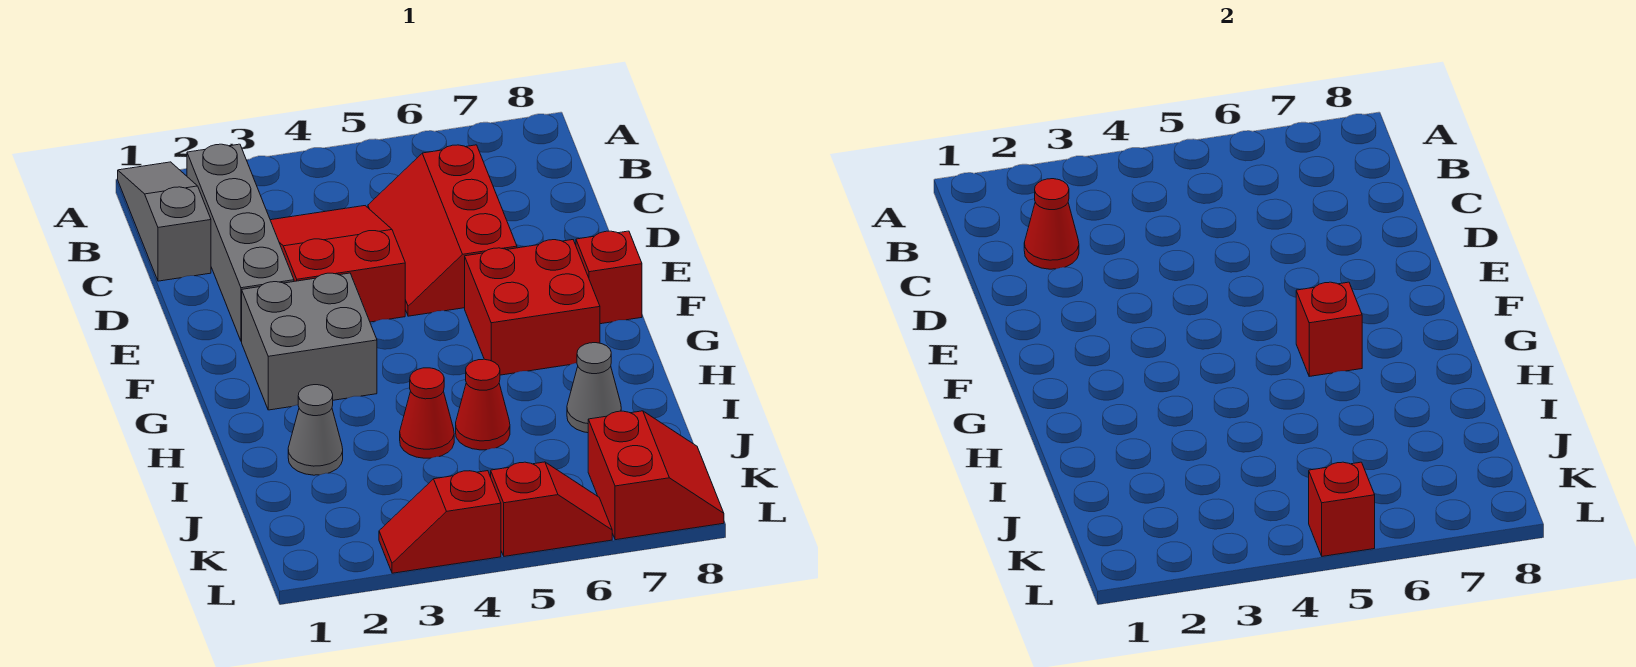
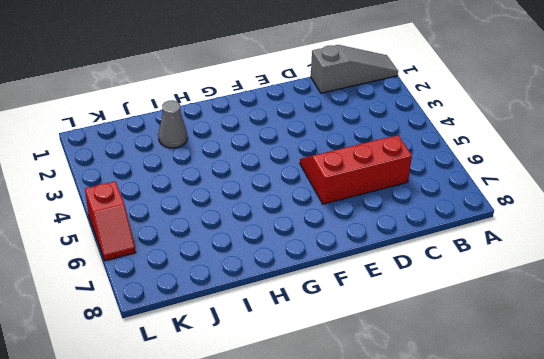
none -> grey 1x4 brick [187,144,294,341]
none -> red 2x3 slope [270,206,405,322]
none -> grey 2x2 brick [242,273,377,410]

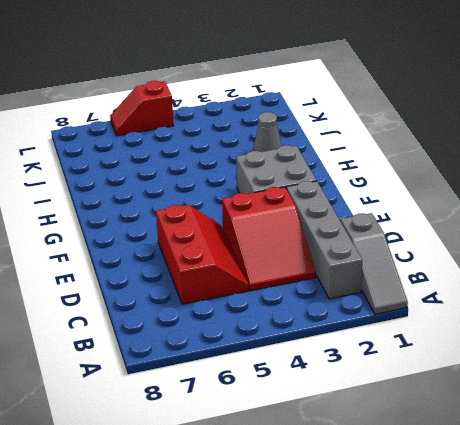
none -> red 2x2 brick [465,240,600,375]
none -> red 1x1 brick [576,231,642,324]
none -> red 1x1 cone [400,368,454,458]

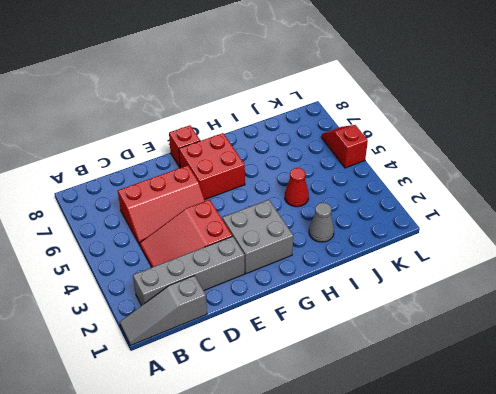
none -> red 1x1 cone [456,359,510,450]
none -> grey 1x1 cone [567,343,621,433]
none -> red 2x2 slope [588,411,724,540]

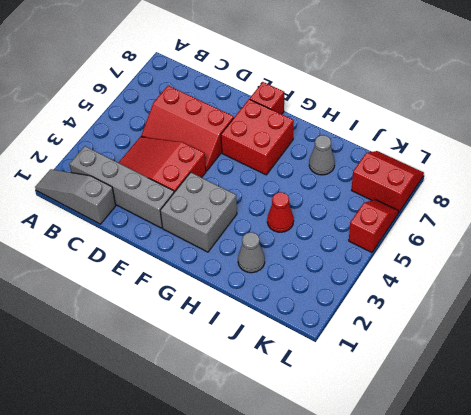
none -> red 1x1 cone [456,359,510,450]
none -> red 1x2 slope [379,471,501,573]
none -> red 1x1 cone [1024,179,1079,269]

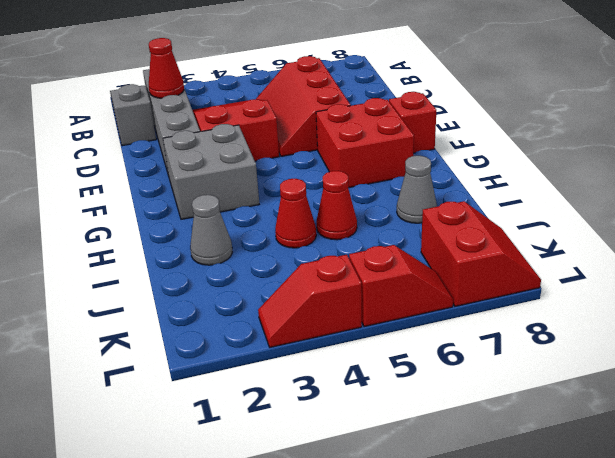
none -> red 1x1 brick [1296,282,1362,376]
none -> red 1x1 brick [1309,462,1375,556]

